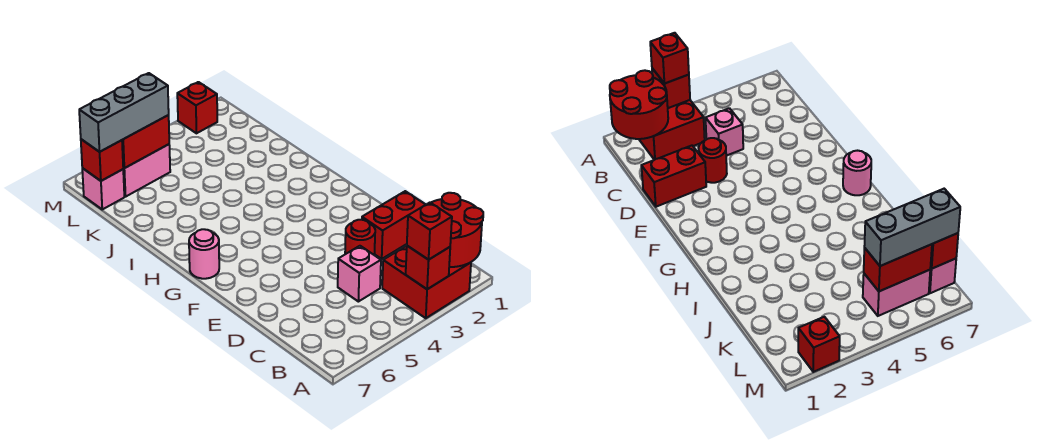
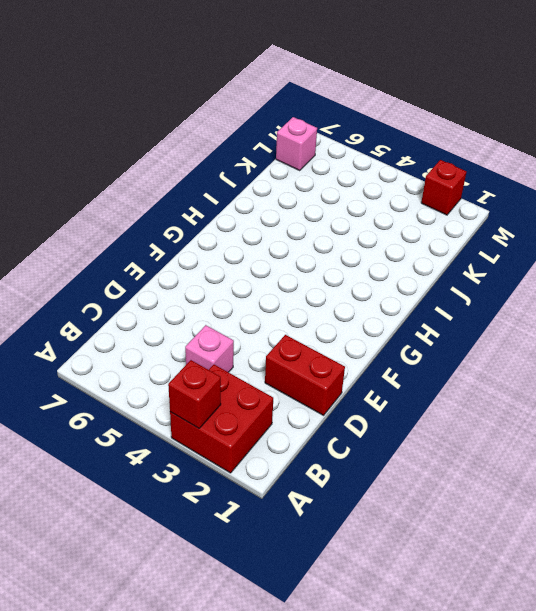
none -> red 1x1 round brick [345,220,375,255]
none -> pink 1x1 round brick [189,229,219,279]
none -> pink 1x2 brick [123,144,170,197]

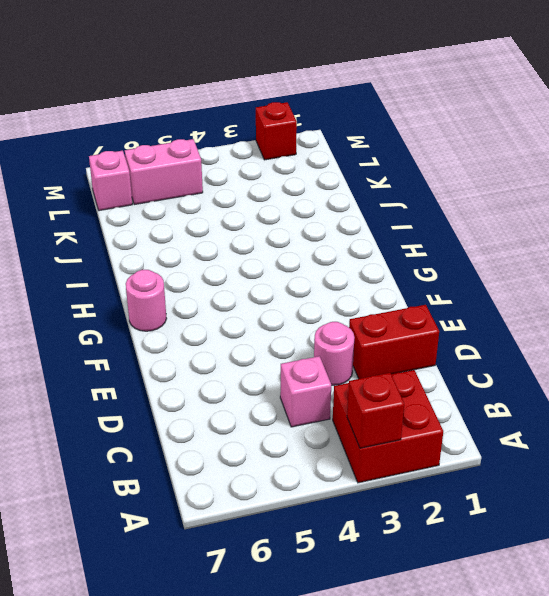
pink 1x1 round brick [314,322,355,385] -> red 1x1 round brick [345,220,375,255]
none -> red 2x2 round brick [431,193,483,267]
none -> red 1x2 brick [122,115,169,168]
none -> red 1x1 brick [81,139,123,181]

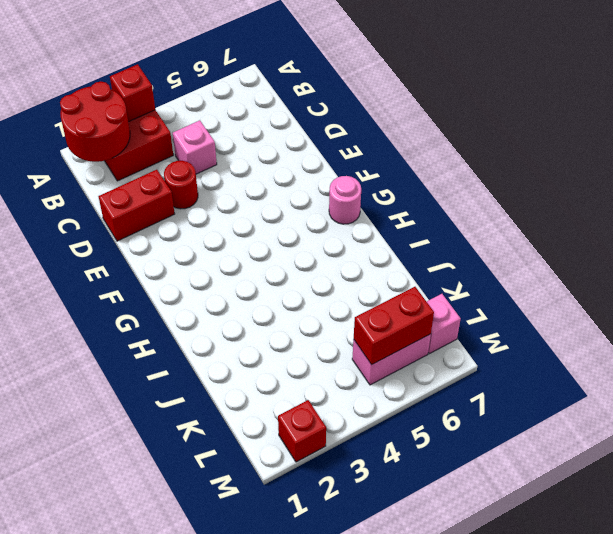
none -> red 1x1 brick [81,139,123,181]
none -> red 1x1 brick [407,203,452,260]
none -> grey 1x3 brick [79,73,169,152]

